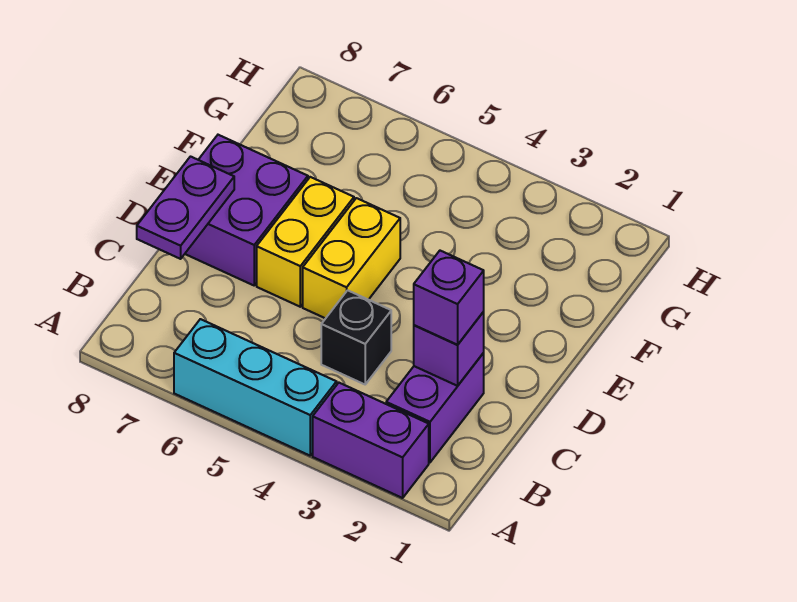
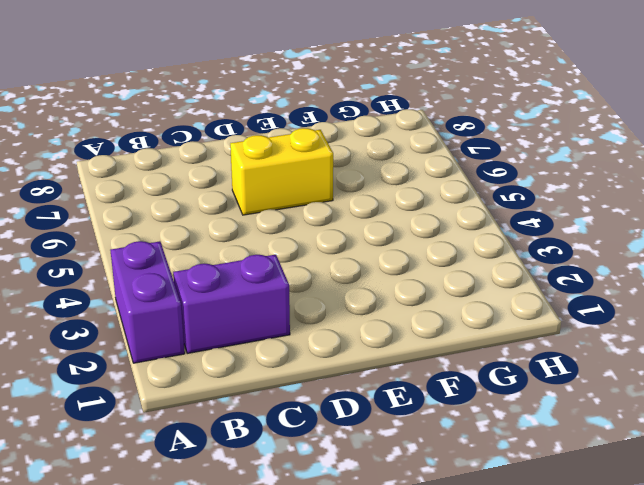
none -> cyan 1x3 brick [174,319,337,456]
none -> black 1x1 brick [321,290,391,384]

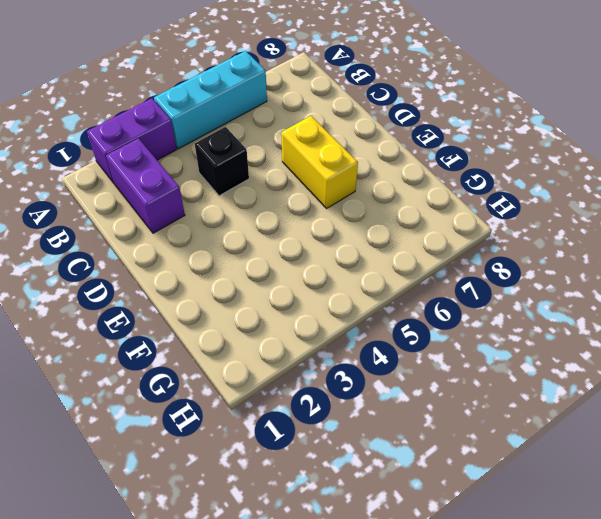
none -> yellow 1x2 brick [303,198,400,318]
none -> purple 2x2 brick [185,135,308,285]

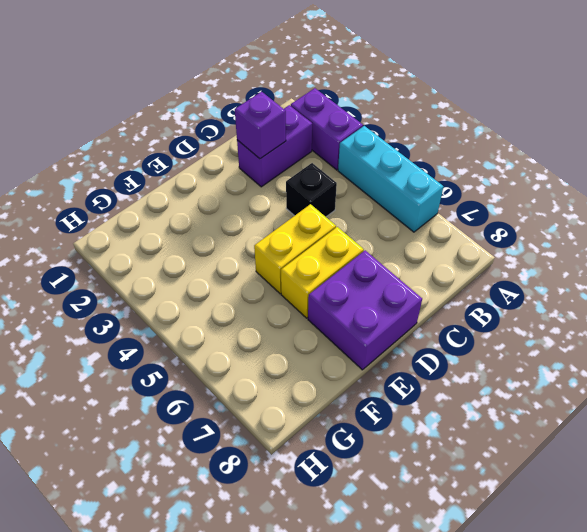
none -> purple 1x2 plate [137,157,234,259]
none -> purple 1x1 brick [414,251,484,345]

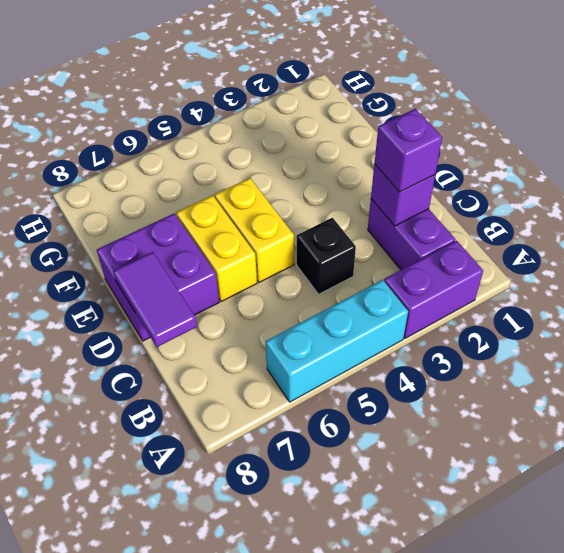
purple 1x2 tile [113,252,197,347] -> purple 1x2 plate [137,157,234,259]

